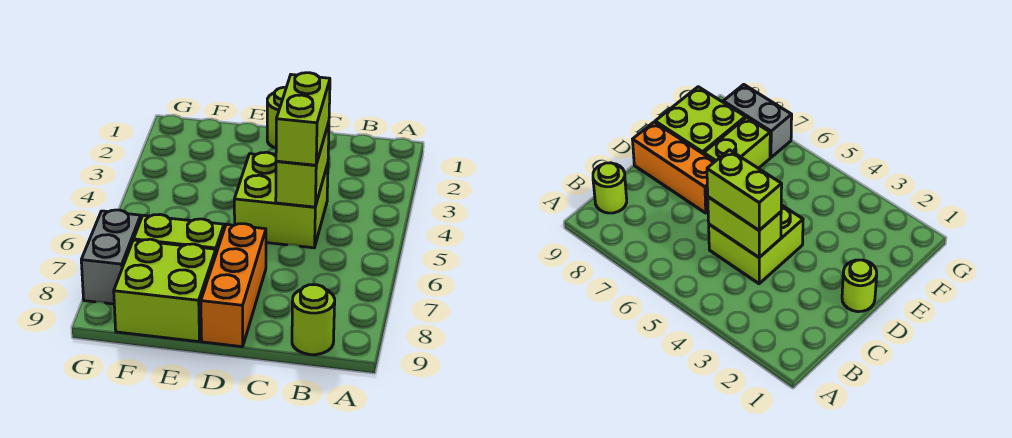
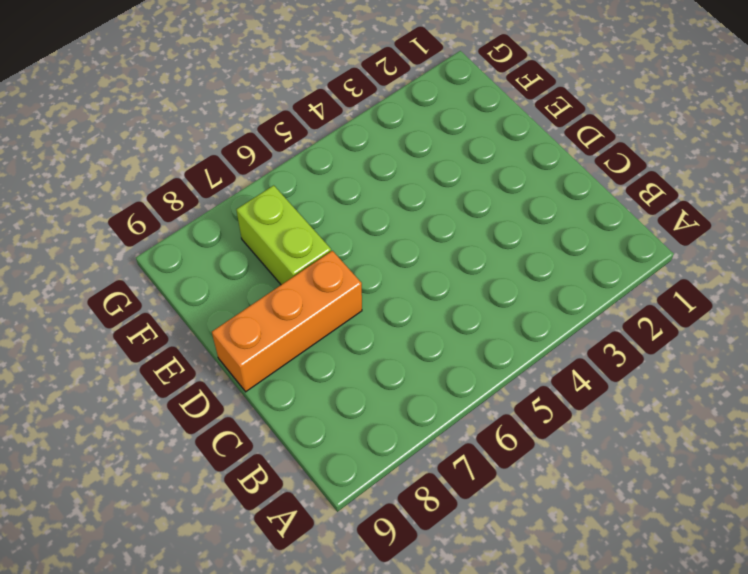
none -> lime 1x1 round brick [292,285,335,355]
none -> lime 2x2 brick [234,152,328,248]

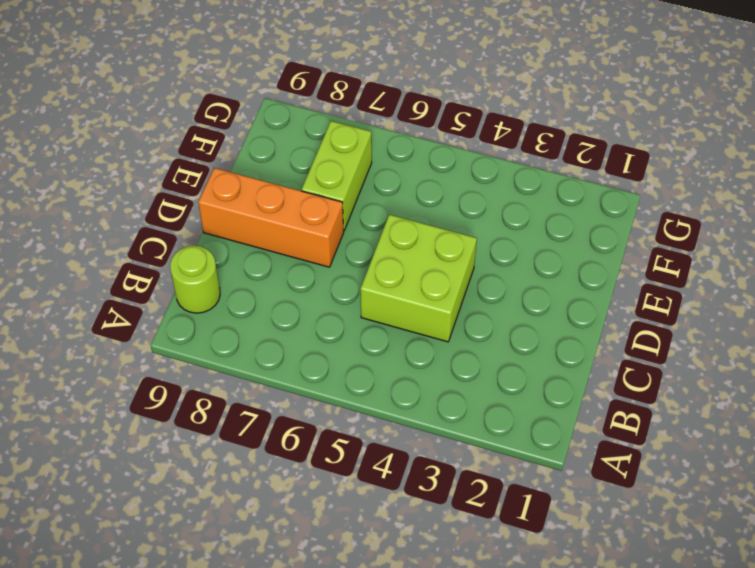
none -> lime 1x1 round brick [267,87,286,148]
none -> lime 2x2 brick [114,239,216,342]

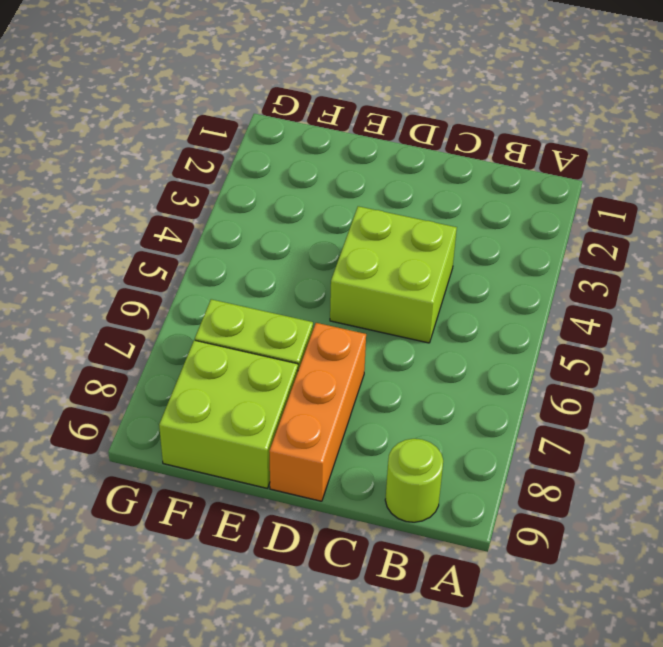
none -> lime 1x1 round brick [267,87,286,148]
none -> grey 1x2 brick [81,210,141,304]

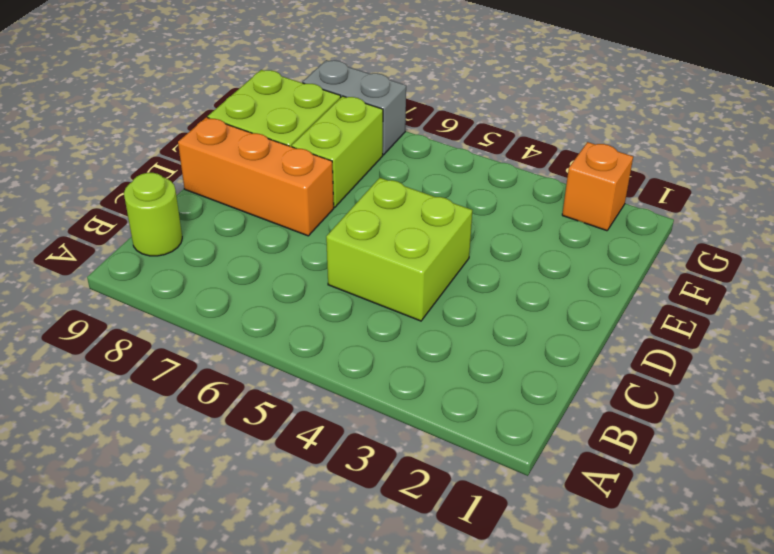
orange 1x1 brick [562,142,633,231] -> none
none -> lime 1x1 round brick [267,87,286,148]
none -> lime 1x2 brick [276,122,329,207]

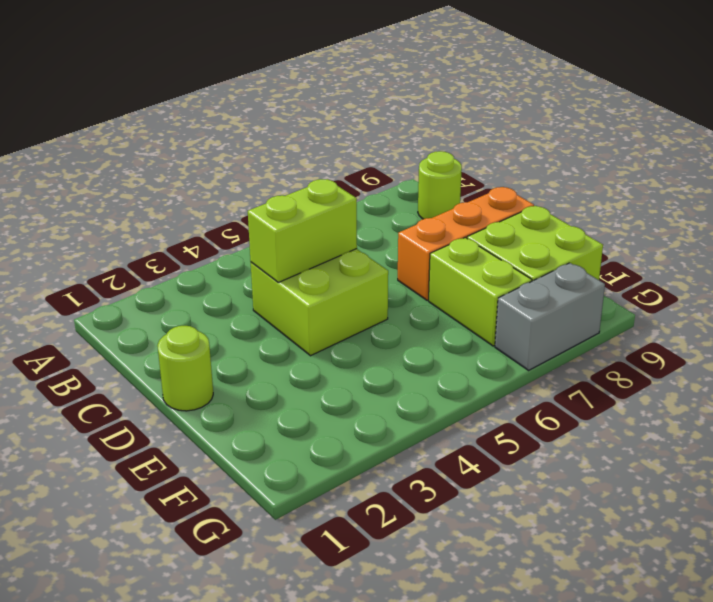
none -> lime 1x2 brick [276,73,330,165]

